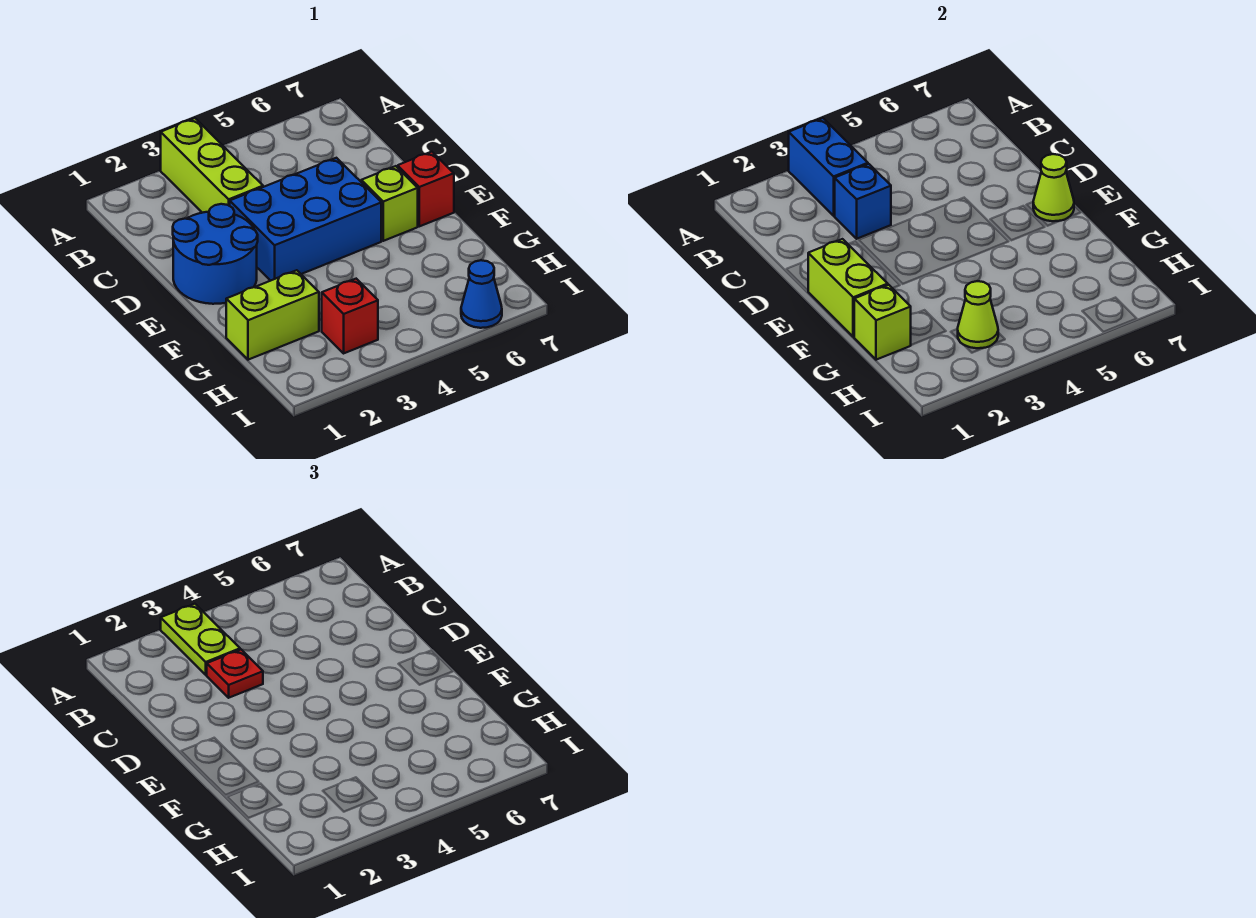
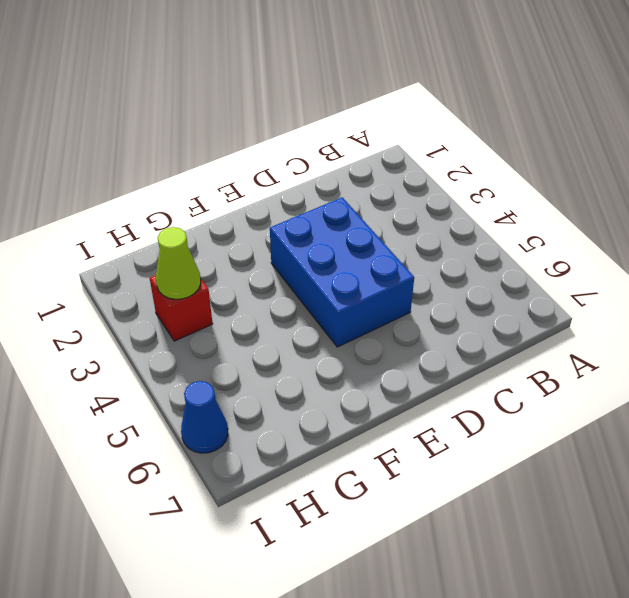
none -> lime 1x3 brick [161,118,263,213]
none -> blue 2x2 round brick [173,204,258,304]
none -> lime 1x1 brick [361,166,418,241]

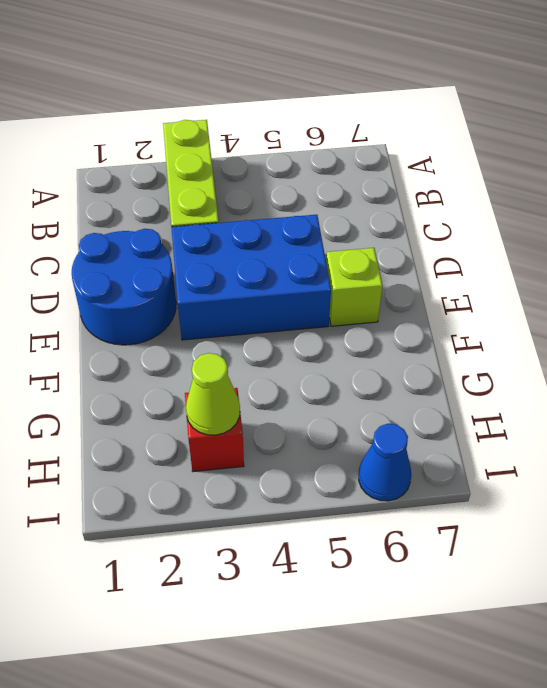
none -> red 1x1 brick [398,152,454,226]
none -> lime 1x2 brick [226,270,319,360]
none -> blue 1x2 brick [789,118,868,216]

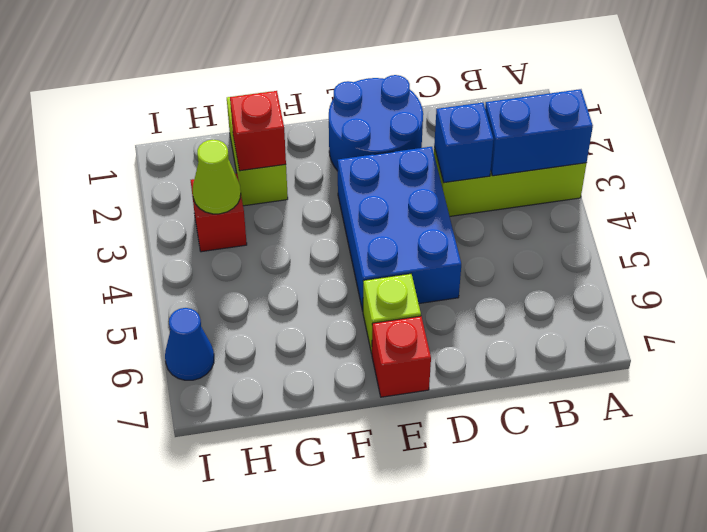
red 1x1 brick [230,91,286,171] -> none
none -> lime 1x2 brick [808,239,888,337]
none -> lime 1x1 cone [1033,154,1074,221]
none -> lime 1x1 brick [854,285,911,360]

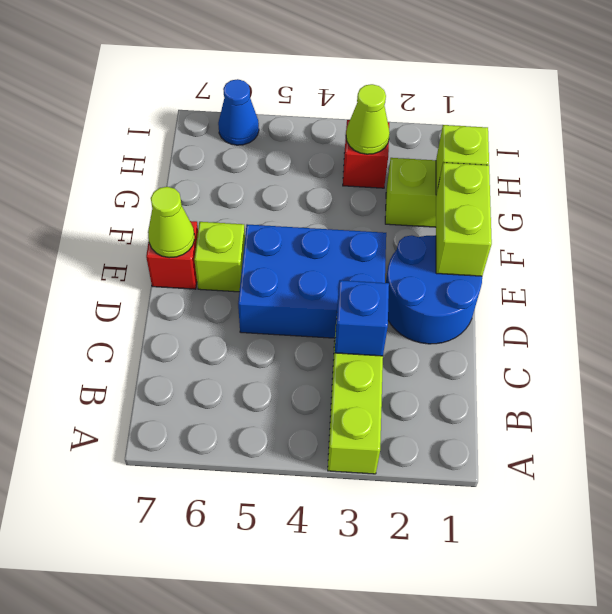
none -> blue 1x2 brick [789,118,868,216]
none -> lime 1x2 plate [161,604,240,675]
none -> red 1x1 plate [207,650,263,698]

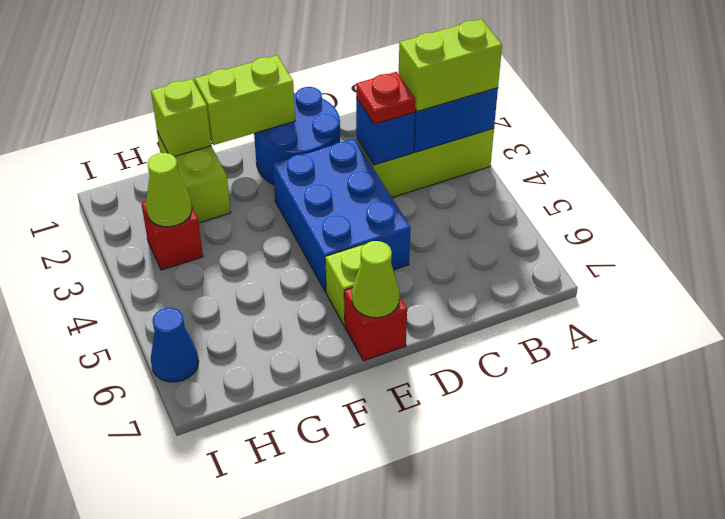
lime 1x2 brick [399,19,502,111] -> lime 1x2 plate [161,604,240,675]

